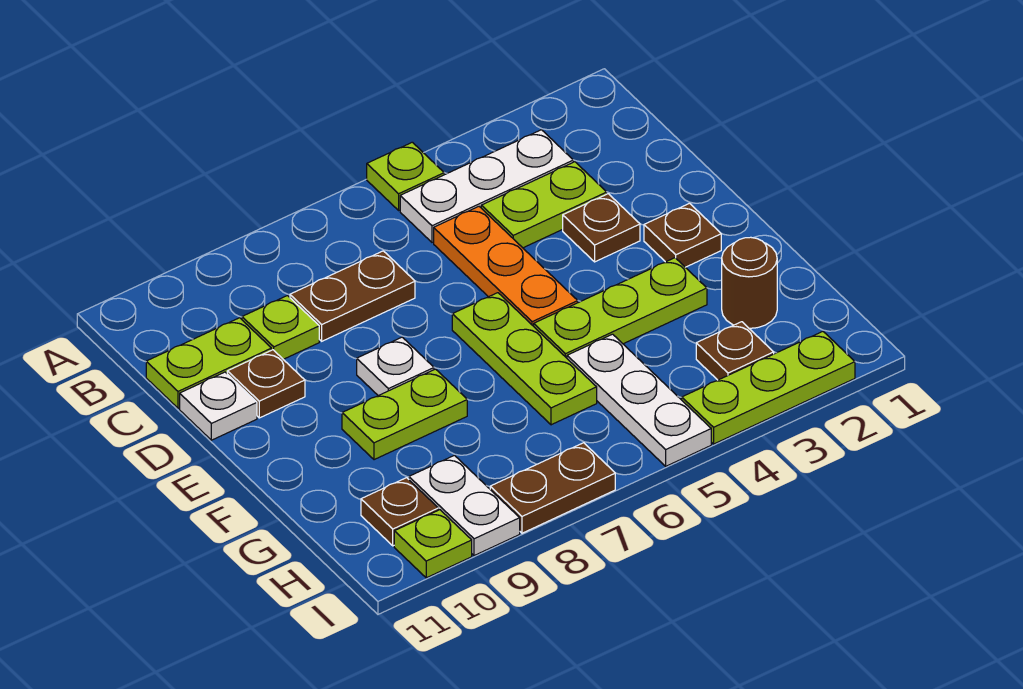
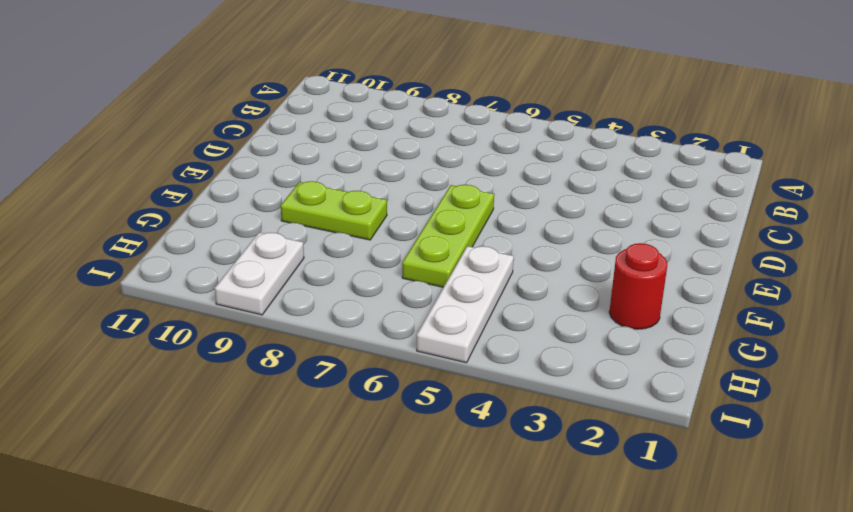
red 1x1 round brick [609,243,667,329] -> brown 1x1 round brick [722,237,777,328]
none -> lime 1x1 plate [367,142,444,210]
none -> white 1x3 plate [400,130,573,242]
none -> lime 1x2 plate [481,162,607,248]

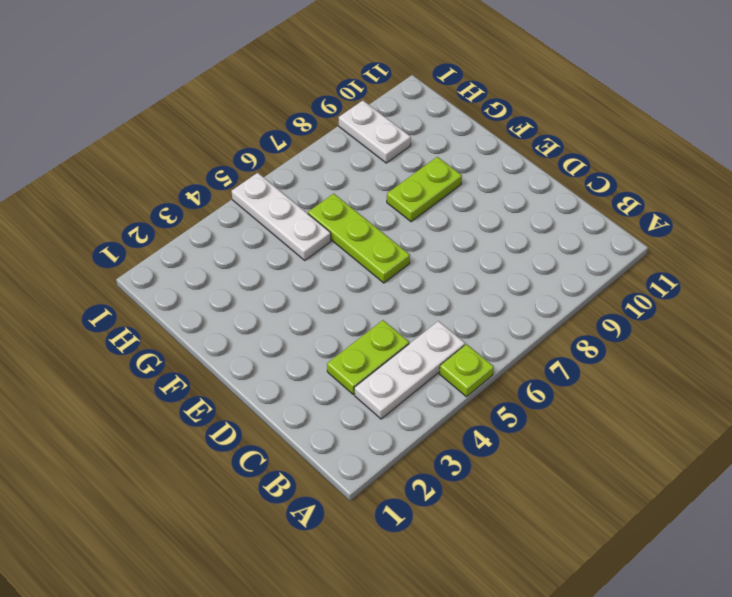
none -> orange 1x3 plate [434,207,578,326]
none -> brown 1x2 plate [290,251,415,341]
none -> lime 1x1 plate [242,296,319,359]

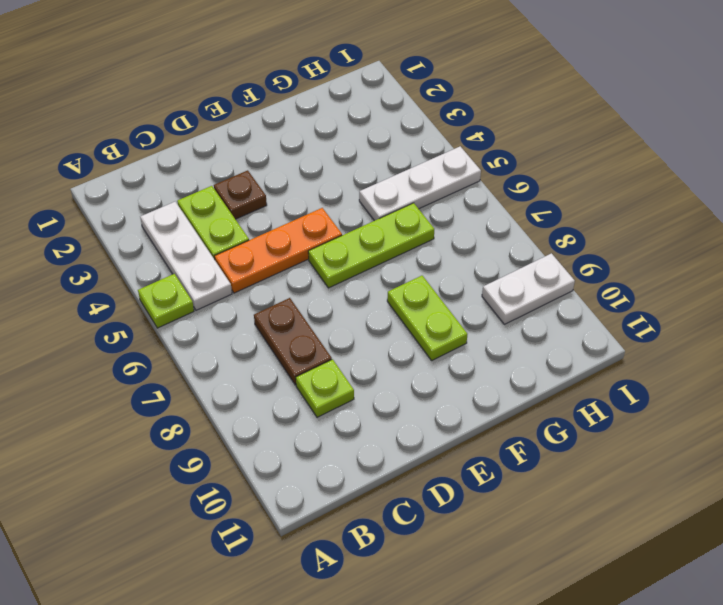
none -> lime 1x2 plate [146,318,271,408]
none -> brown 1x1 plate [227,350,305,418]
none -> white 1x1 plate [180,372,257,440]

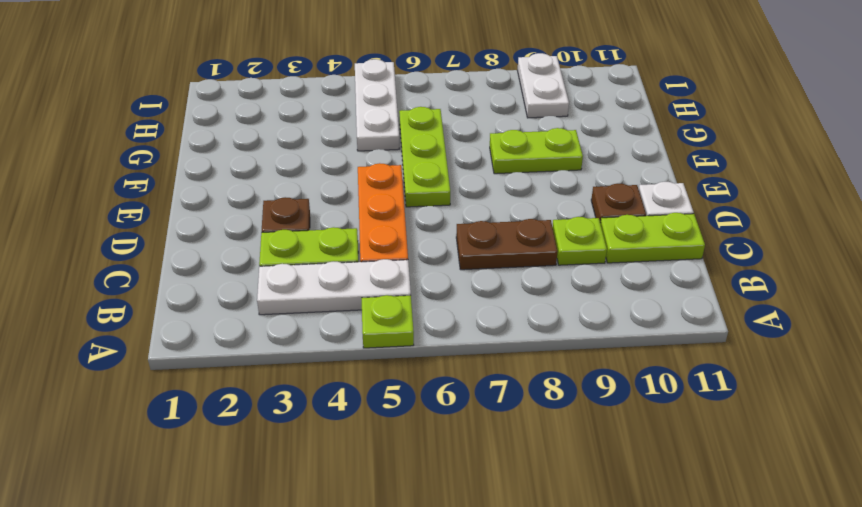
none -> brown 1x1 plate [644,203,721,267]
none -> white 1x1 plate [357,337,434,396]
none -> lime 1x3 plate [534,258,707,358]

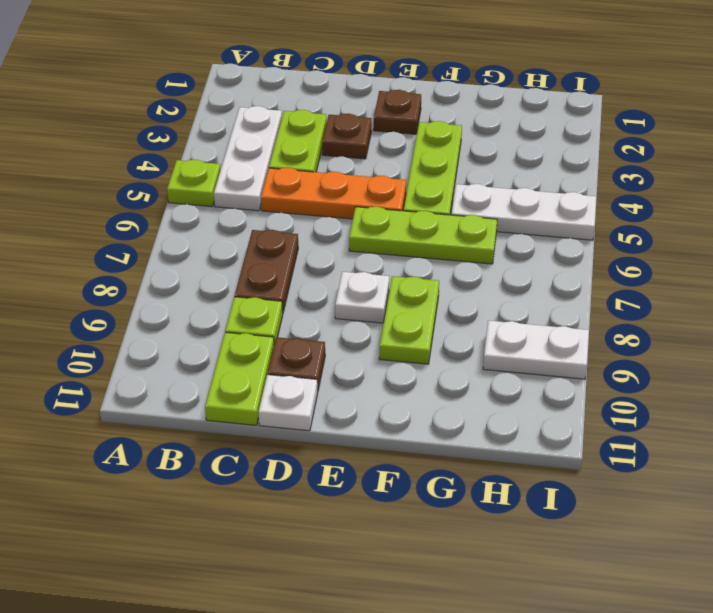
none -> brown 1x1 round brick [722,237,777,328]
none -> brown 1x1 plate [696,322,774,380]
none -> brown 1x1 plate [361,478,438,546]

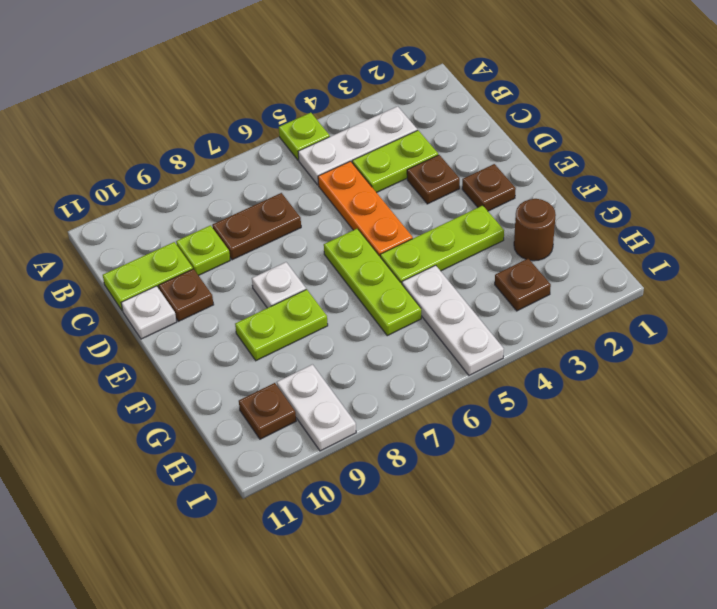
none -> lime 1x3 plate [682,332,855,444]
none -> brown 1x2 plate [490,443,615,533]
none -> lime 1x1 plate [394,510,472,578]

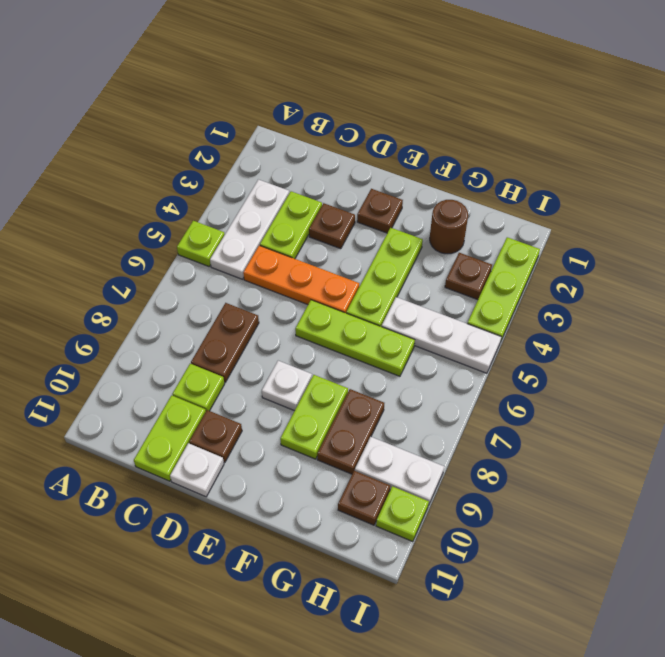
brown 1x2 plate [317,389,384,474] -> brown 1x2 plate moved to [490,443,615,533]

